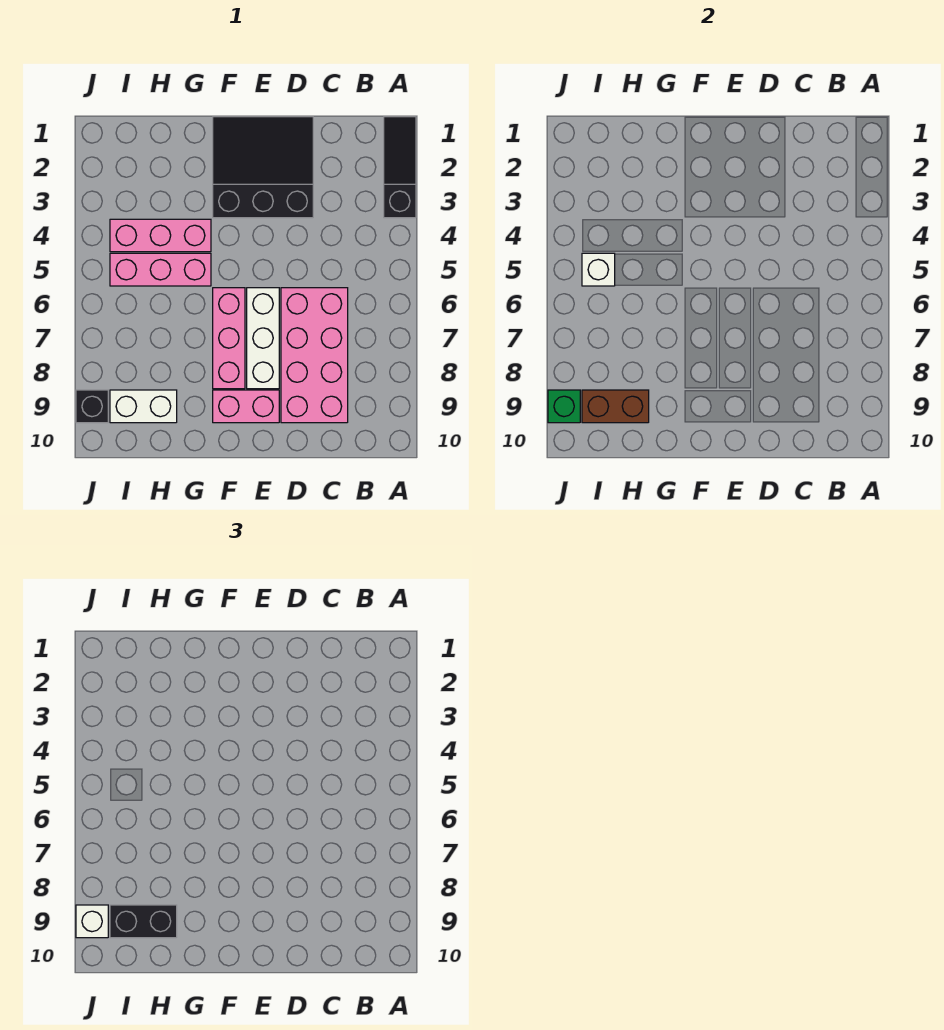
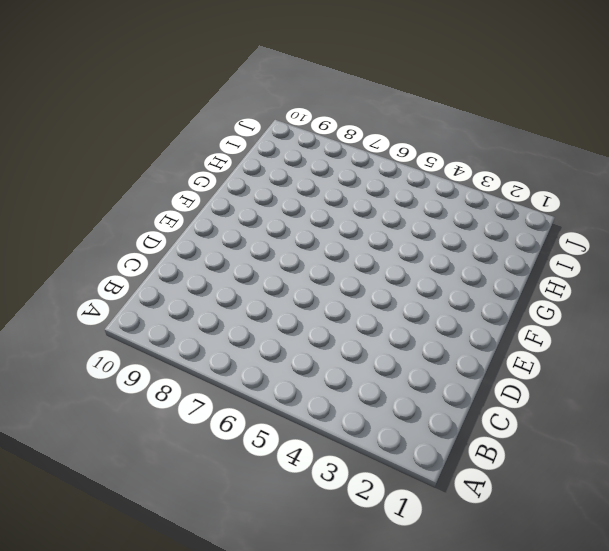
none -> black 1x3 slope [384,117,416,218]
none -> pink 2x4 brick [281,288,348,423]
none -> black 3x3 slope [213,117,313,218]

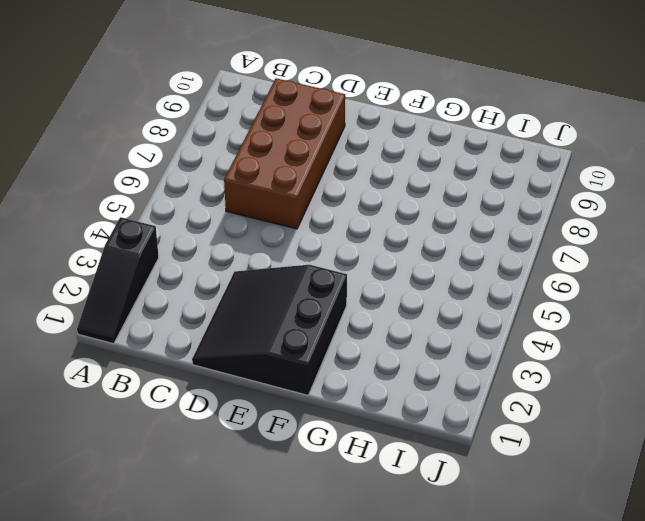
brown 2x4 brick [224,78,345,229] -> pink 2x4 brick [281,288,348,423]
black 3x3 slope [192,265,347,395] -> black 3x3 slope turned to [213,117,313,218]
none -> white 1x3 brick [247,288,279,389]
none -> pink 1x2 brick [213,390,279,423]
none -> pink 1x3 brick [213,288,245,389]

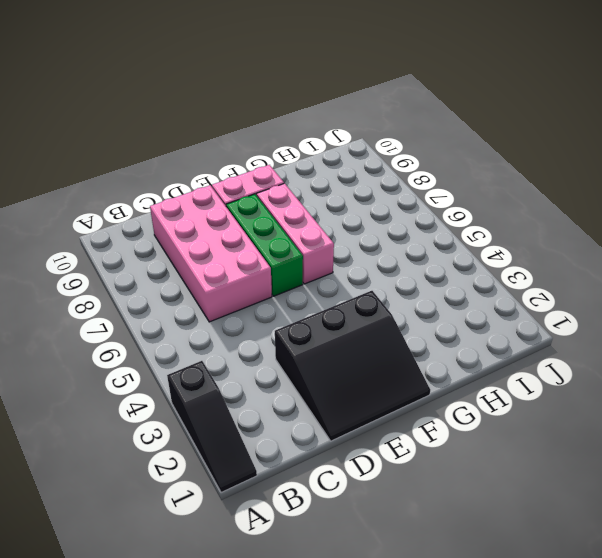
green 1x3 brick [226,194,303,296] -> white 1x3 brick [247,288,279,389]
none -> pink 1x3 brick [110,219,211,252]
none -> pink 1x3 brick [110,253,211,286]
none -> white 1x2 brick [110,390,177,423]

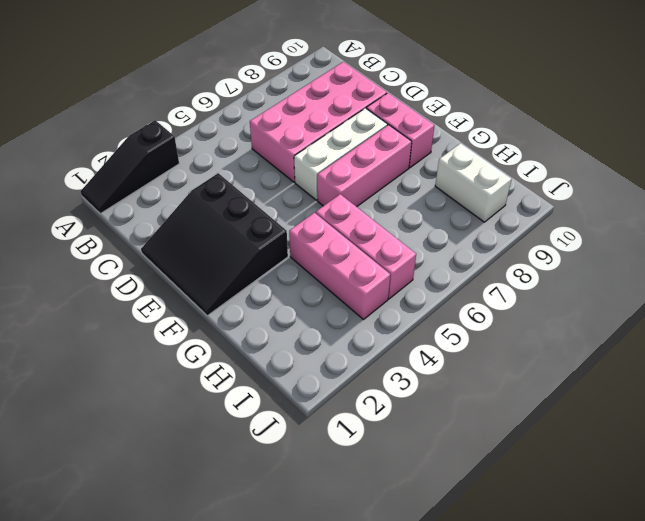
none -> black 1x1 brick [76,390,108,423]
none -> brown 1x2 brick [582,390,649,423]
none -> white 1x1 brick [582,253,615,286]

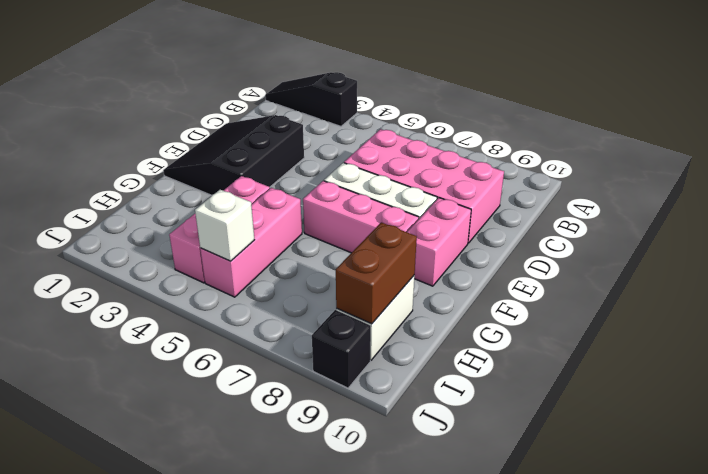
none -> green 1x1 brick [548,390,580,423]
none -> black 1x2 brick [110,905,177,938]
none -> white 1x1 brick [76,905,108,938]

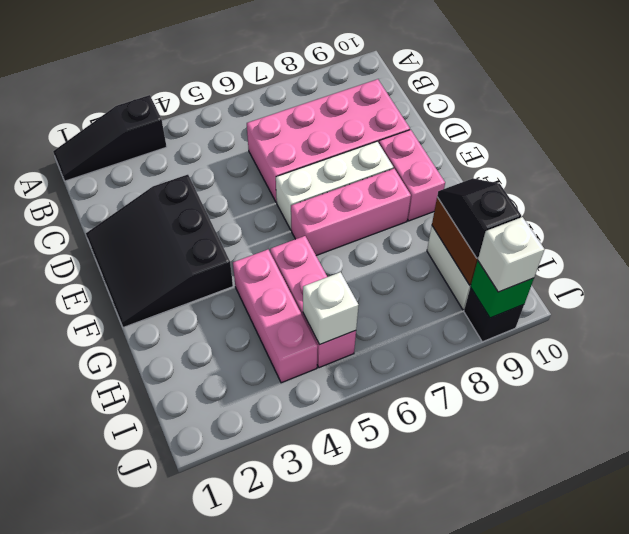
black 1x2 slope [437,178,521,258] -> black 1x2 brick [110,905,177,938]

